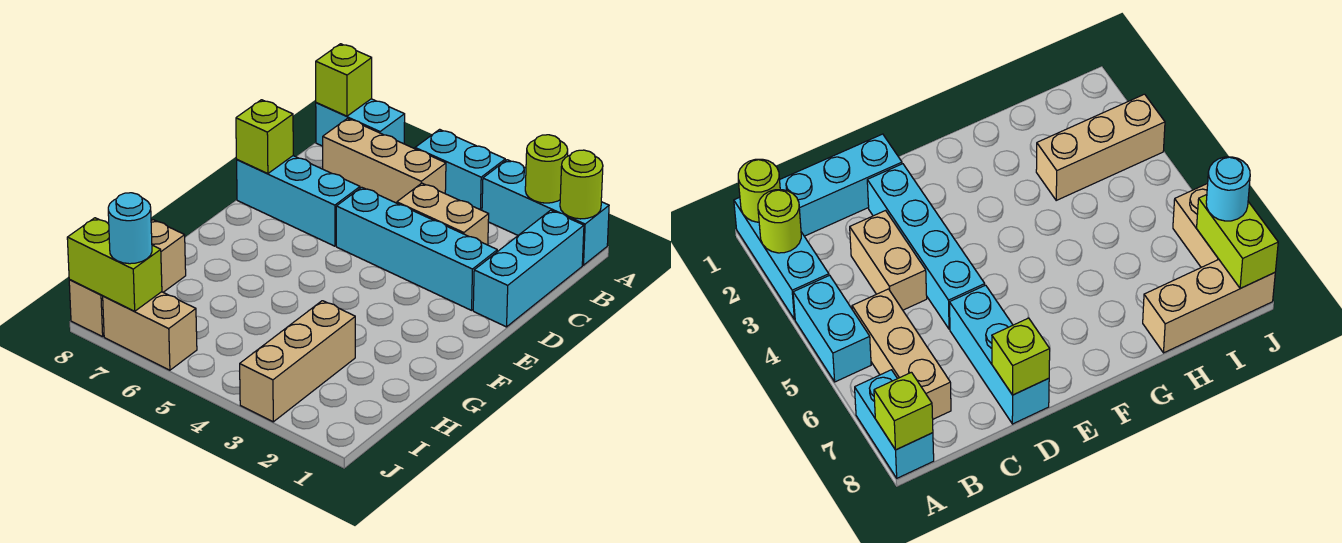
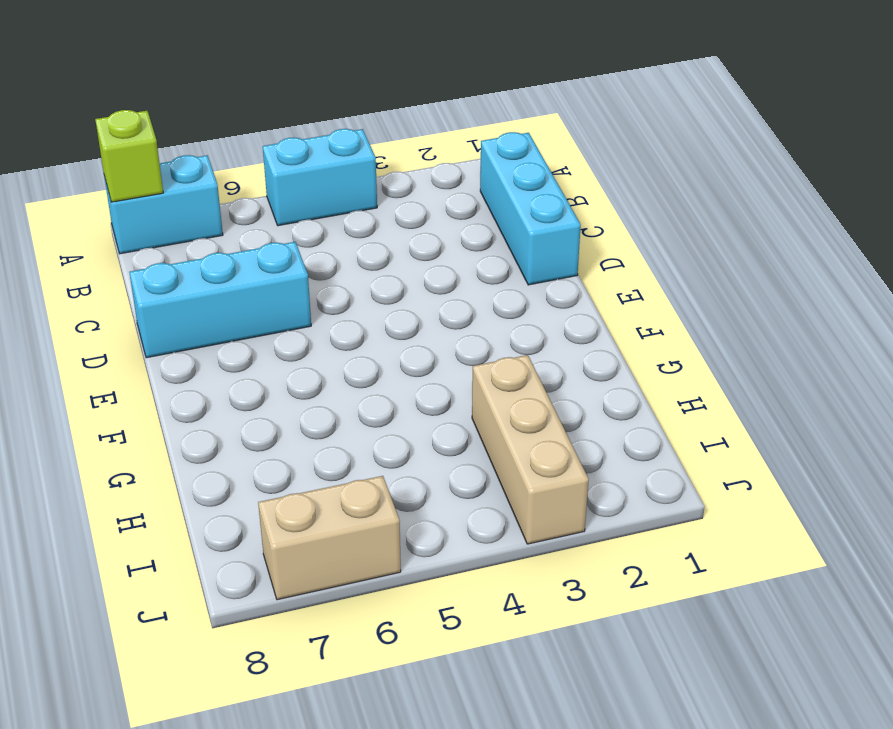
none -> cyan 1x3 brick [482,160,609,265]
none -> tan 1x3 brick [323,119,446,203]
none -> tan 1x2 brick [397,183,489,245]

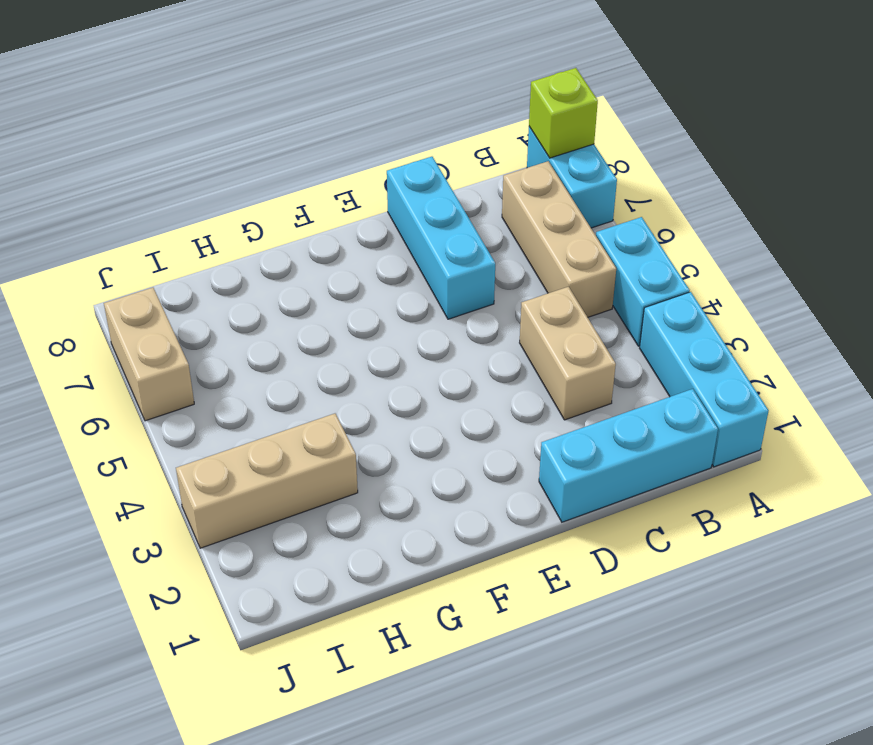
none -> cyan 1x4 brick [336,187,497,310]
none -> tan 1x3 brick [69,220,186,337]
none -> lime 1x1 round brick [560,150,603,219]

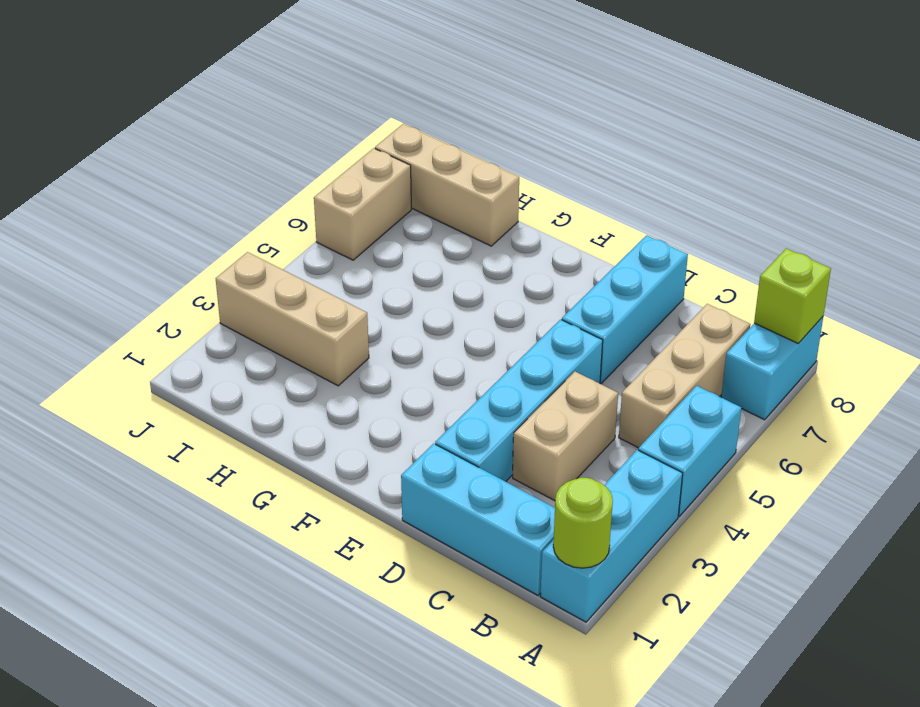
none -> lime 1x1 round brick [525,135,568,203]
none -> lime 1x1 brick [236,100,293,174]
none -> lime 1x2 brick [67,218,162,311]

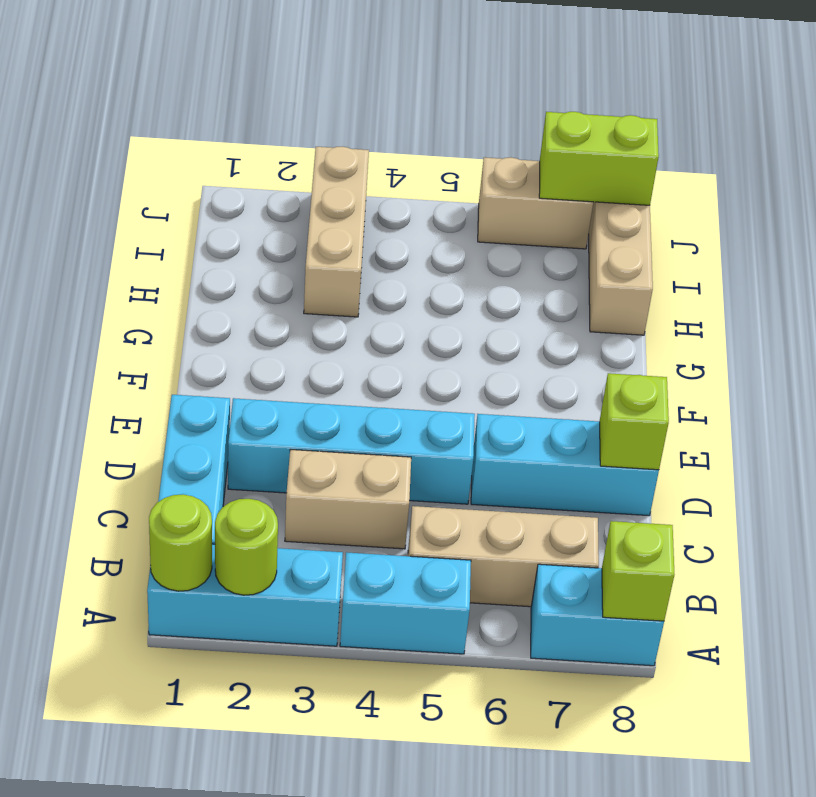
none -> cyan 1x1 round brick [108,193,152,264]

